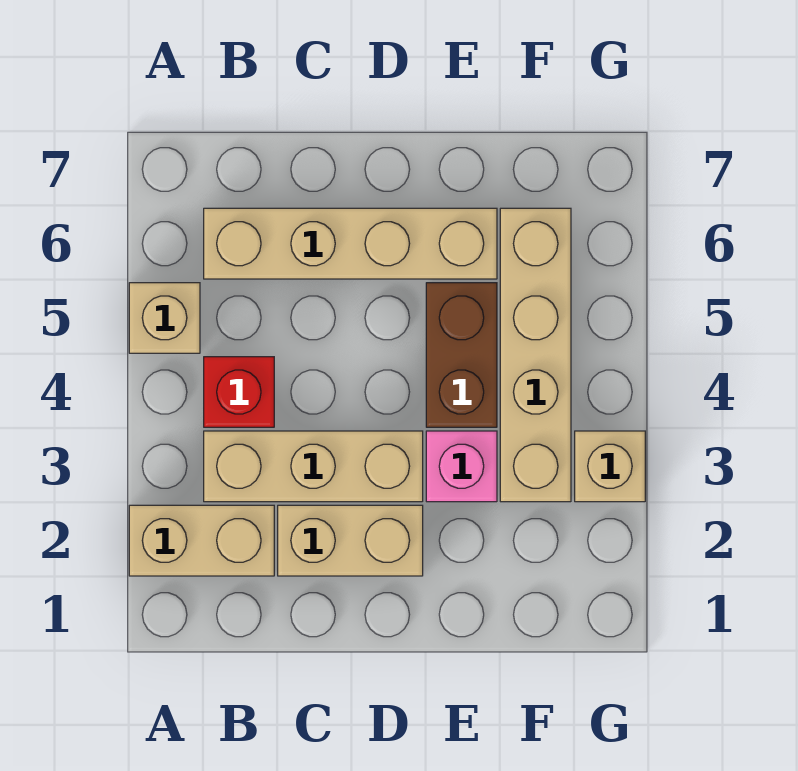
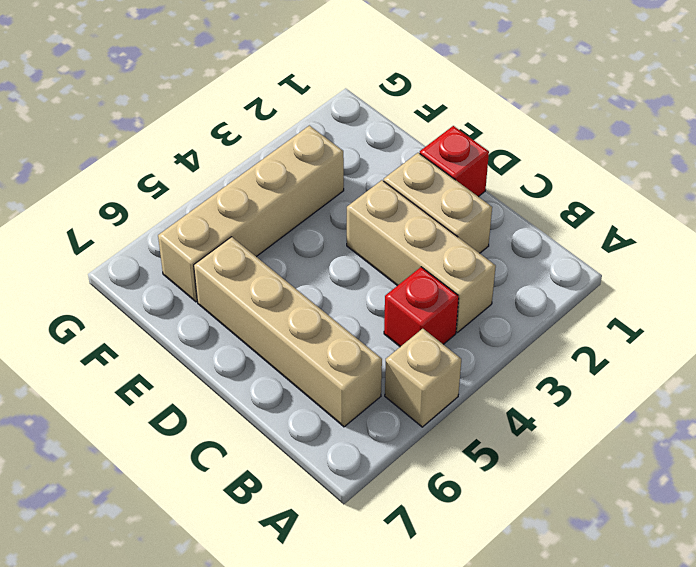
red 1x1 brick [420,126,489,197] -> none
none -> tan 1x2 brick [129,505,274,576]
none -> pink 1x1 brick [426,431,497,502]

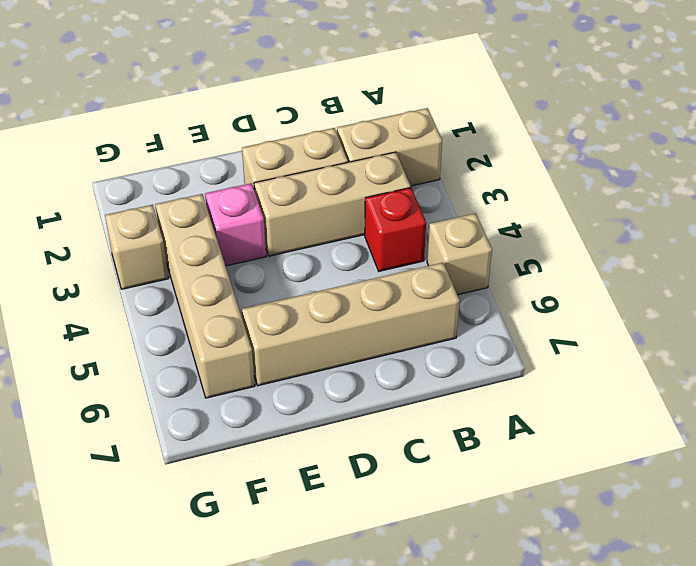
none -> brown 1x2 brick [426,283,497,427]

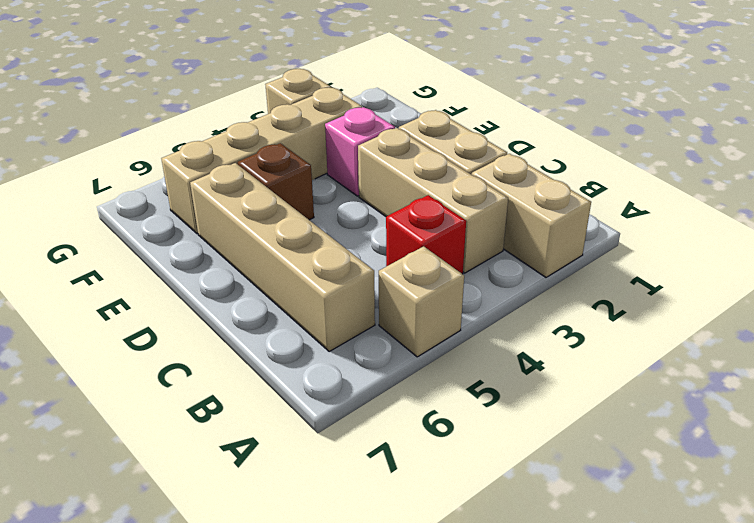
brown 1x1 brick [238,143,314,220] -> brown 1x2 brick [426,283,497,427]

